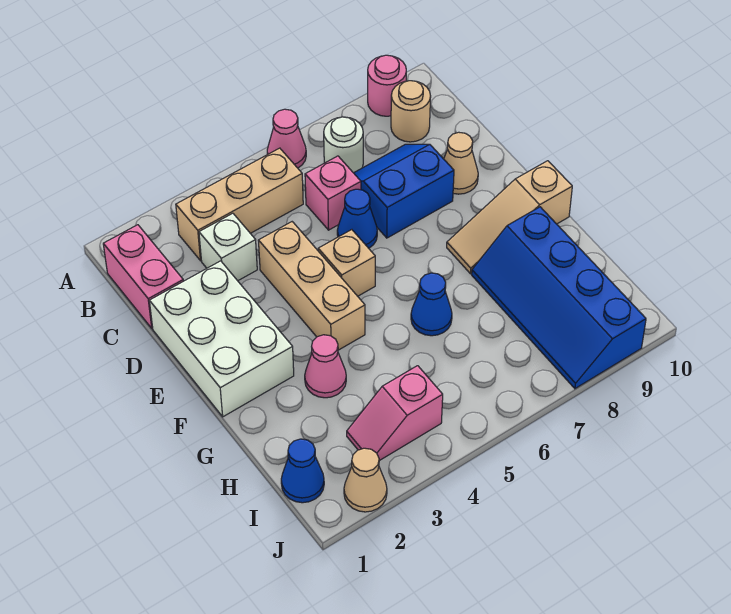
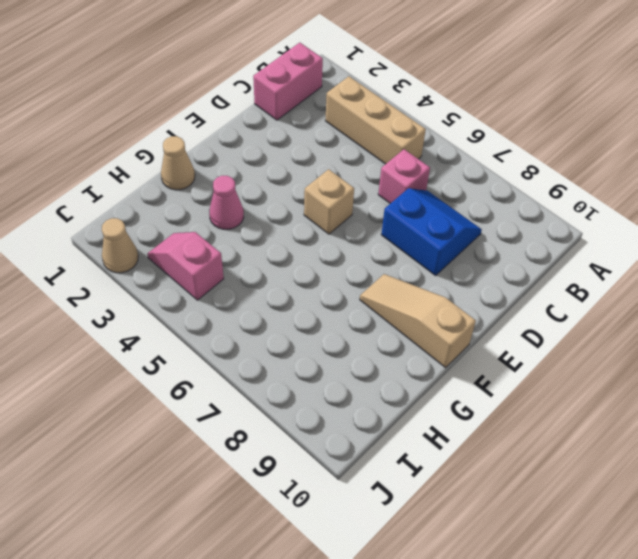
tan 1x1 cone [161,136,195,190] -> tan 1x1 cone moved to [444,132,478,194]
none -> pink 1x1 cone [267,109,306,168]
none -> pink 1x1 round brick [368,55,406,116]
none -> white 1x1 round brick [324,117,363,173]

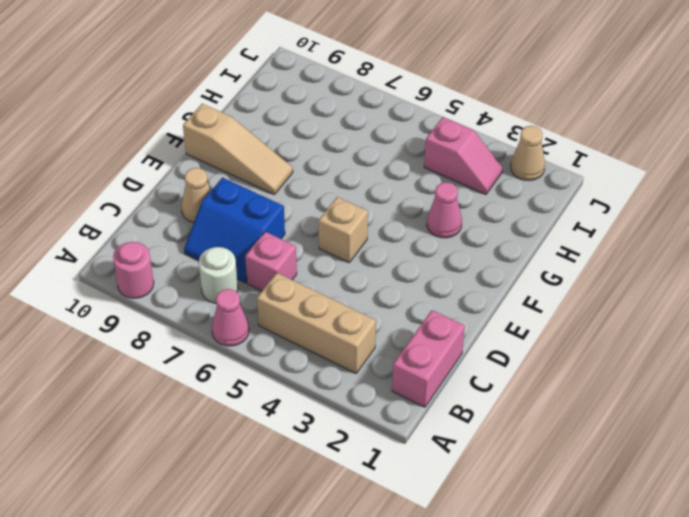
none -> tan 1x1 round brick [391,81,431,142]
none -> white 1x1 brick [199,213,257,281]
none -> white 2x3 brick [149,261,294,417]

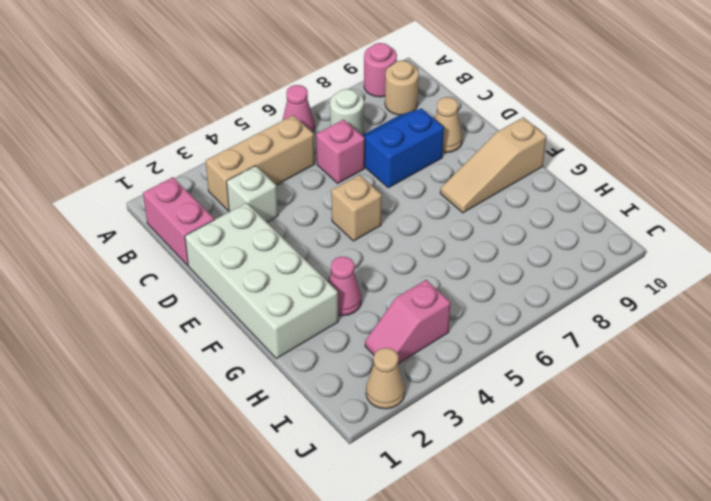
white 2x4 brick [185,203,338,359] -> white 2x3 brick [149,261,294,417]
none -> tan 1x3 brick [258,222,365,350]
none -> blue 1x1 cone [337,189,377,248]
none -> blue 1x1 cone [411,273,452,336]

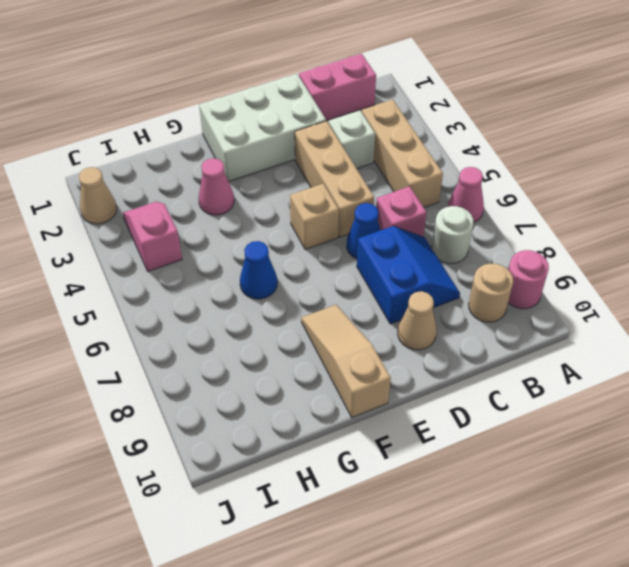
tan 1x3 brick [295,121,374,237] -> tan 1x3 brick turned to [258,222,365,350]
none -> blue 2x4 slope [472,207,646,389]
none -> blue 1x1 cone [281,439,324,503]

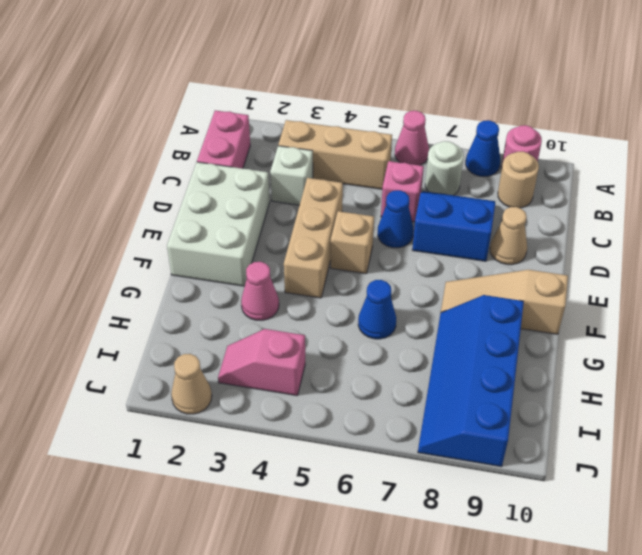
blue 1x1 cone [466,120,501,176] -> blue 1x1 cone moved to [281,439,324,503]

